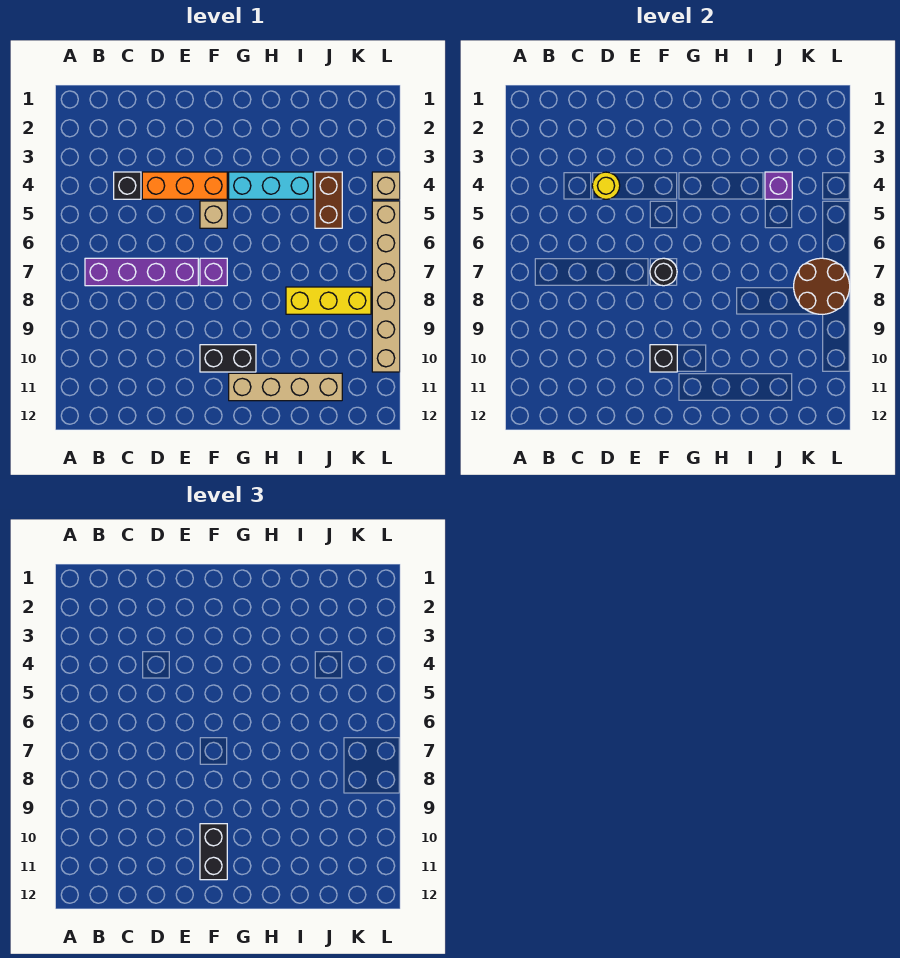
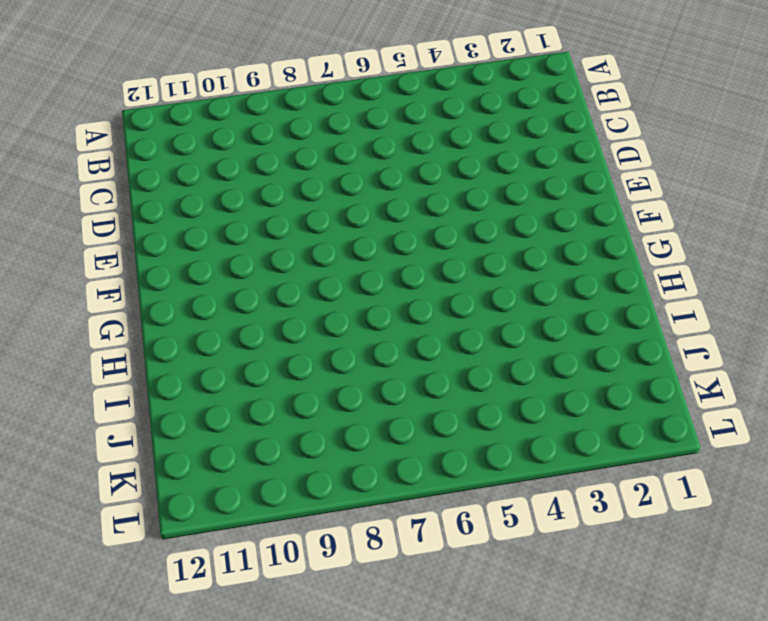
none -> purple 1x4 brick [85,258,198,286]
none -> black 1x1 brick [114,172,141,199]
none -> orange 1x3 brick [142,172,227,199]

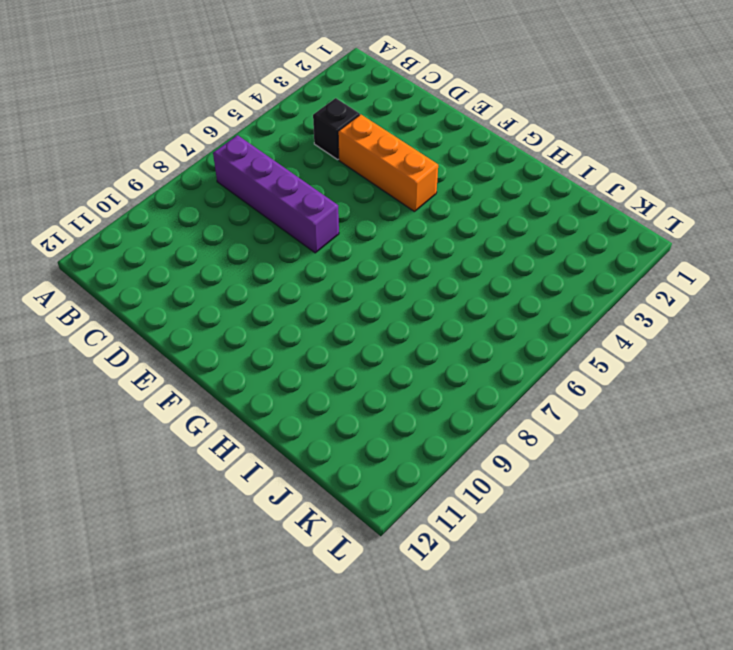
none -> tan 1x1 brick [200,201,227,228]
none -> purple 1x1 brick [200,258,227,286]
none -> black 1x2 brick [200,345,256,372]

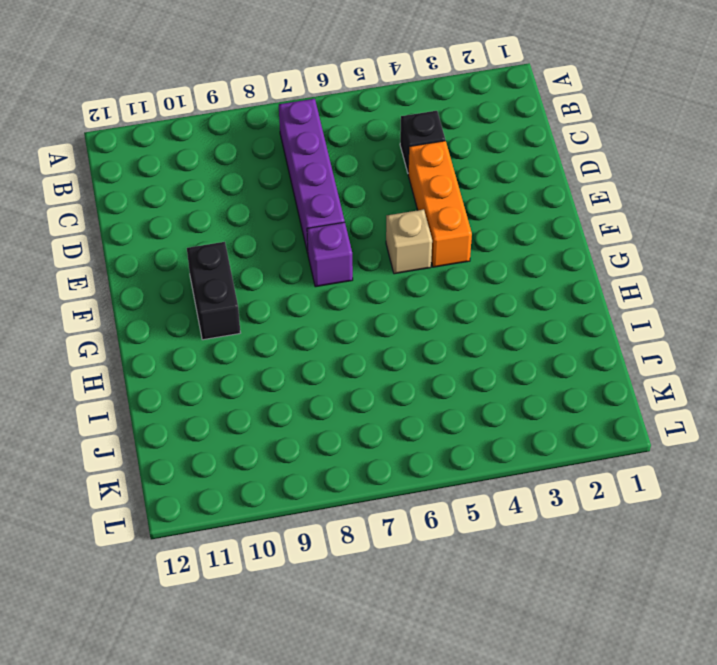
none -> cyan 1x3 brick [229,172,313,199]
none -> tan 1x4 brick [229,373,342,401]
none -> yellow 1x3 brick [286,287,371,314]

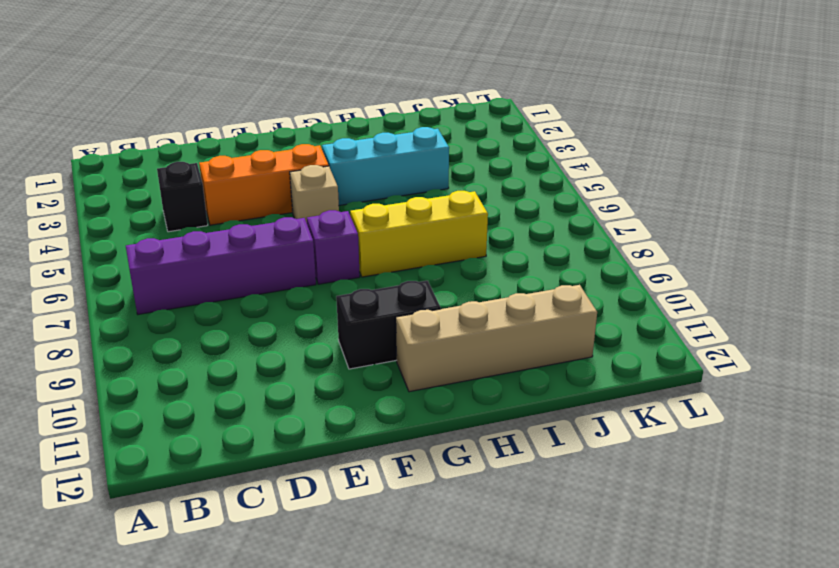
yellow 1x3 brick [350,191,488,277] -> yellow 1x3 brick moved to [286,287,371,314]
none -> brown 1x2 brick [315,172,342,228]
none -> tan 1x1 brick [372,172,400,199]
none -> tan 1x6 brick [372,201,400,372]

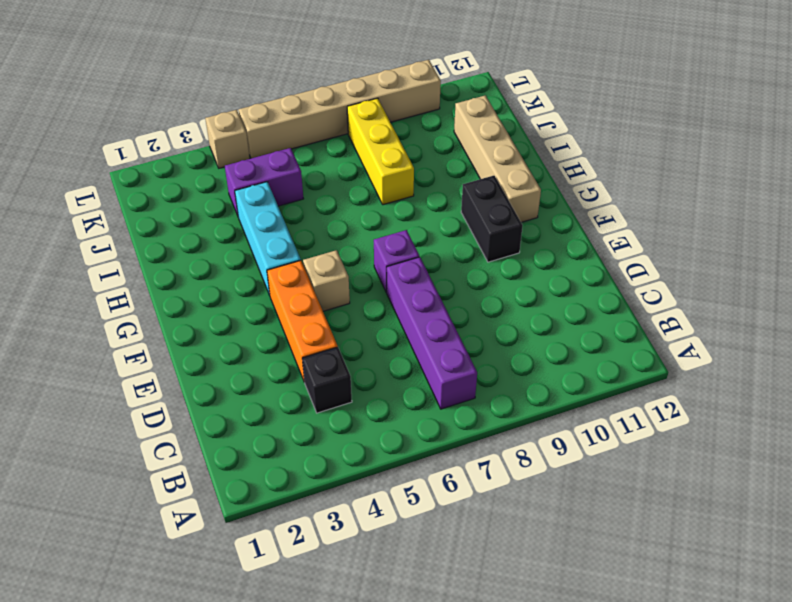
purple 1x2 brick [225,148,303,216] -> brown 1x2 brick [315,172,342,228]
none -> yellow 1x1 round brick [592,172,620,199]
none -> black 1x1 round brick [650,258,677,286]
none -> black 1x1 brick [650,345,677,372]

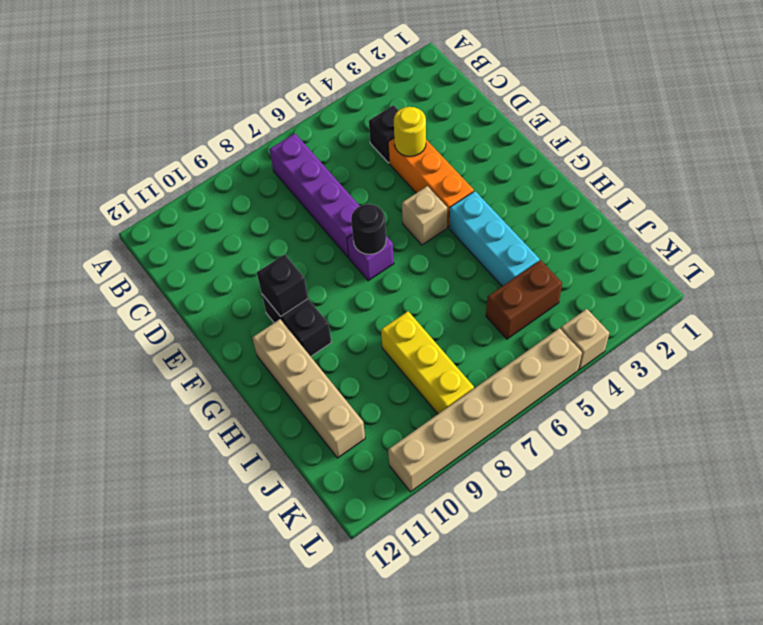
none -> purple 1x1 brick [765,172,792,199]
none -> brown 2x2 round brick [794,258,850,314]
none -> black 1x2 brick [200,824,227,880]

